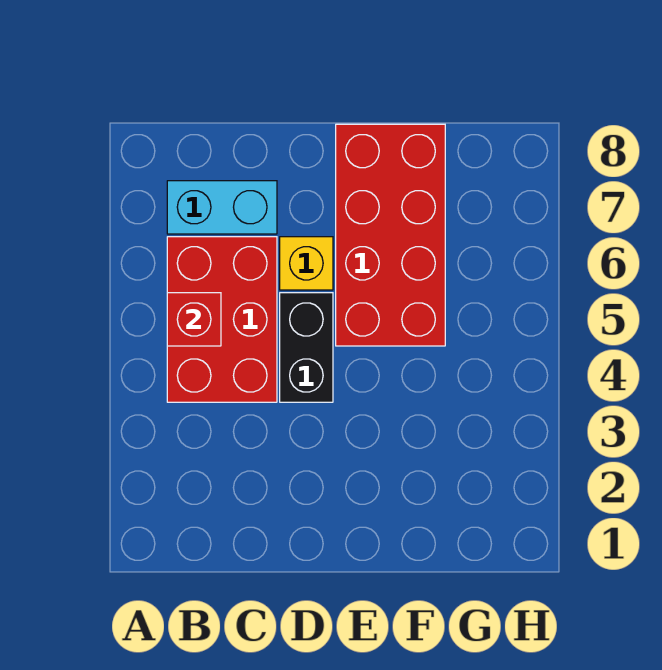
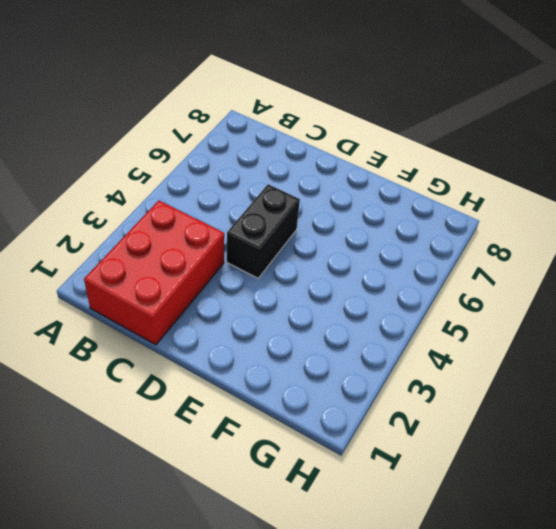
red 2x3 brick [84,201,224,345] -> red 2x3 brick moved to [167,237,277,402]
none -> cyan 1x2 brick [167,181,277,234]
none -> yellow 1x1 brick [280,237,333,290]

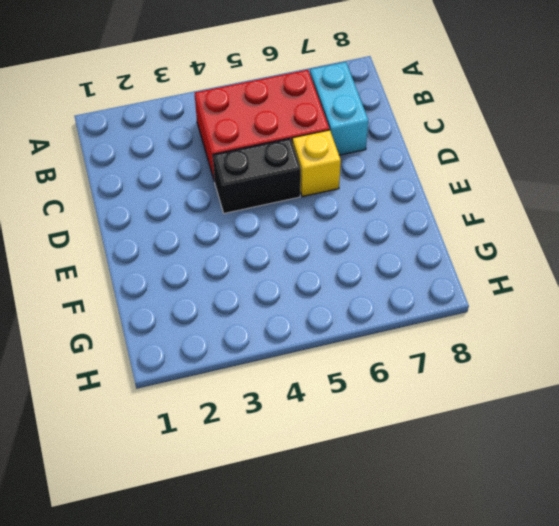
none -> red 2x4 brick [336,124,445,346]
none -> red 1x1 brick [167,293,221,346]

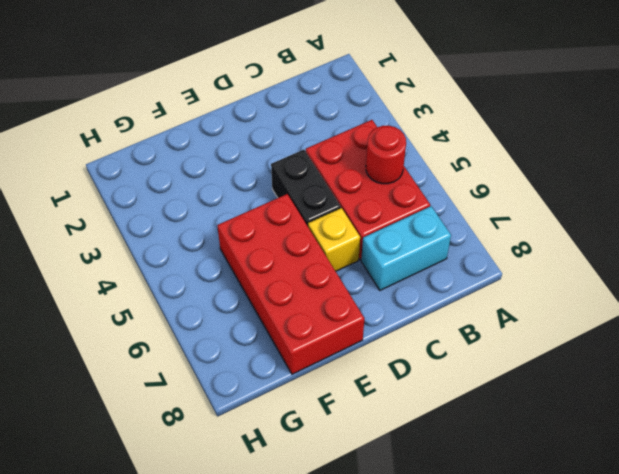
red 1x1 round brick [366,126,406,184] -> red 1x1 brick [167,293,221,346]

